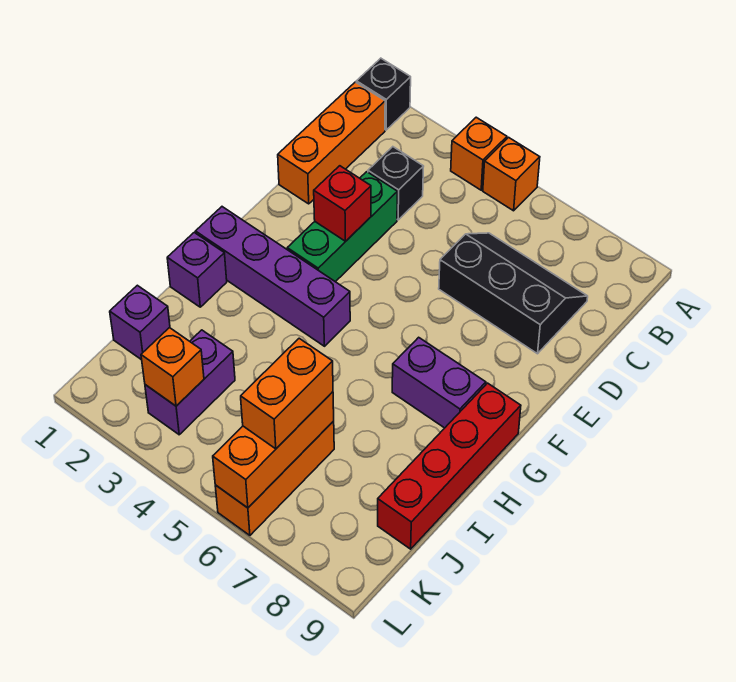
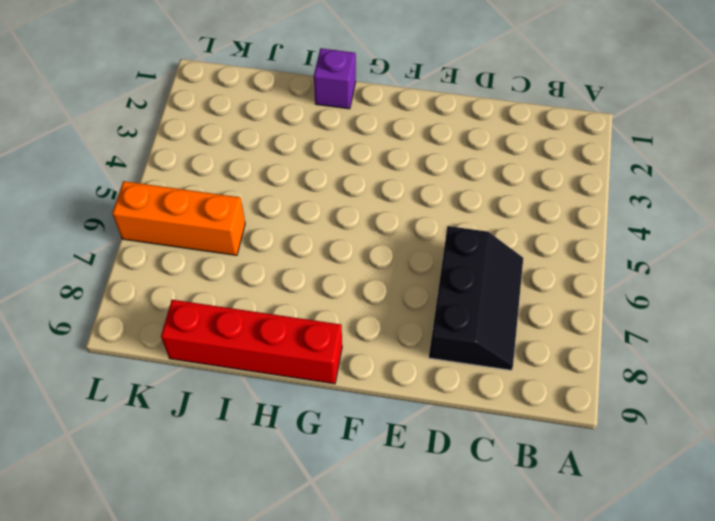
none -> black 1x1 brick [356,58,411,130]
none -> orange 1x1 brick [451,117,507,190]
none -> orange 1x1 brick [483,137,540,211]

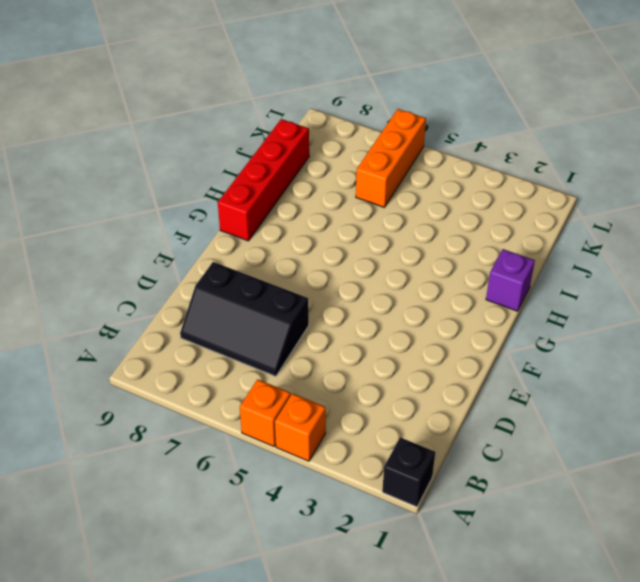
none -> orange 1x3 brick [278,82,385,204]
none -> black 1x1 brick [368,147,424,220]
none -> green 1x3 brick [287,172,397,282]

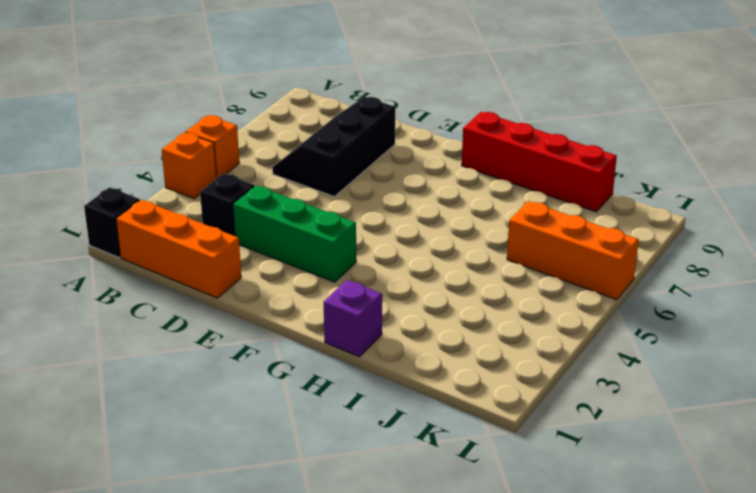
none -> purple 1x4 brick [196,207,350,346]
none -> purple 1x2 brick [392,337,486,428]
none -> purple 1x1 brick [110,285,170,360]

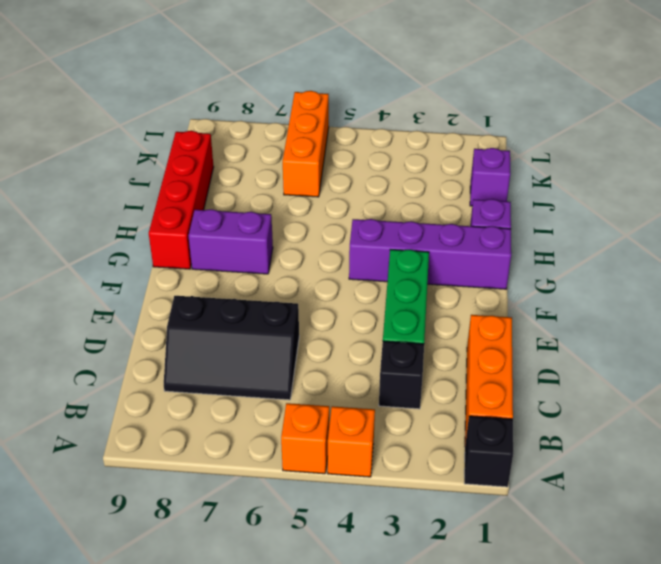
none -> purple 1x2 brick [145,330,235,435]
none -> red 1x1 brick [314,166,371,241]
none -> orange 1x3 brick [213,392,334,508]

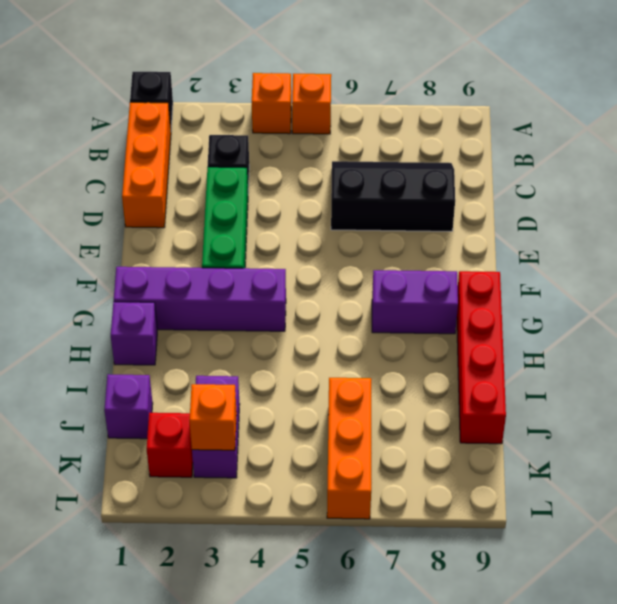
red 1x1 brick [147,413,193,477] -> red 1x1 brick moved to [314,166,371,241]
none -> orange 1x3 brick [213,392,334,508]
none -> orange 1x2 brick [241,338,333,449]

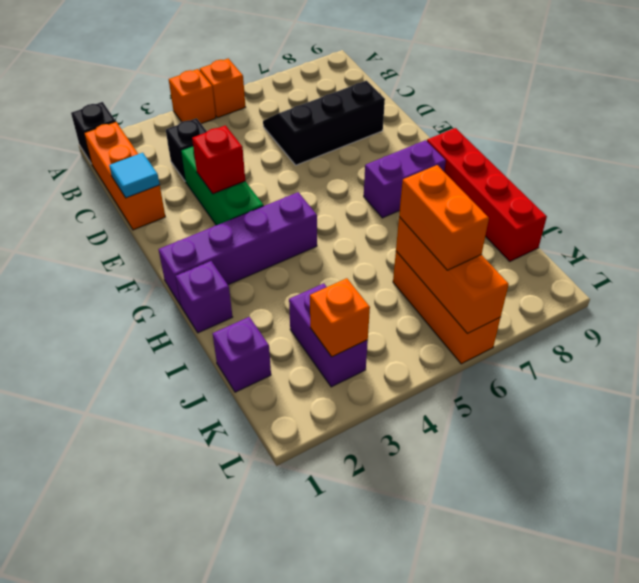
cyan 1x1 tile [109,153,160,198] -> none

